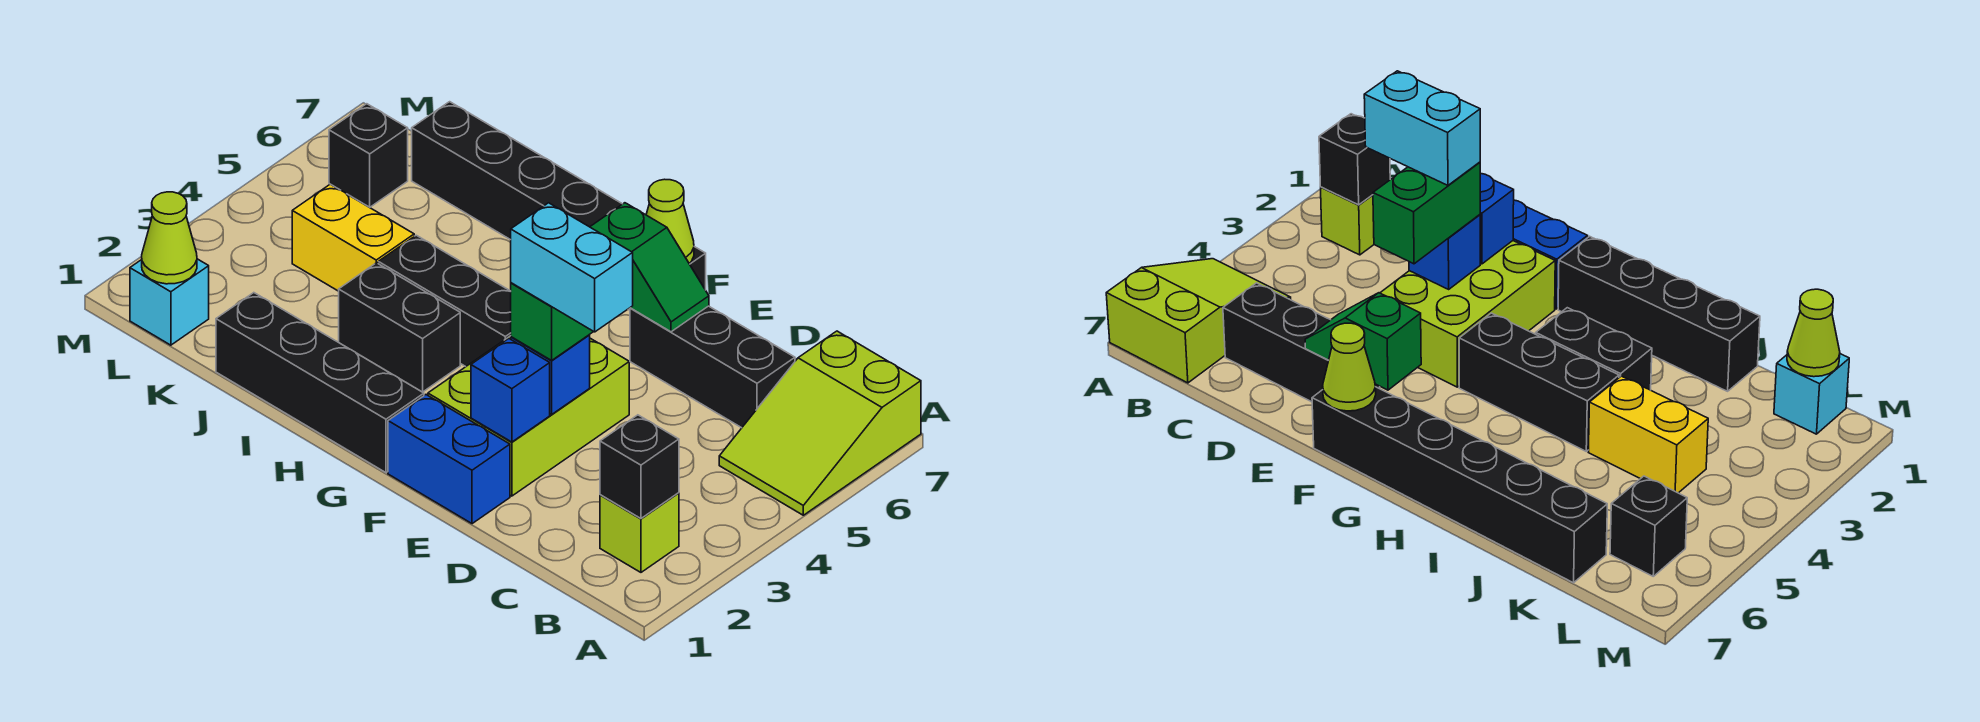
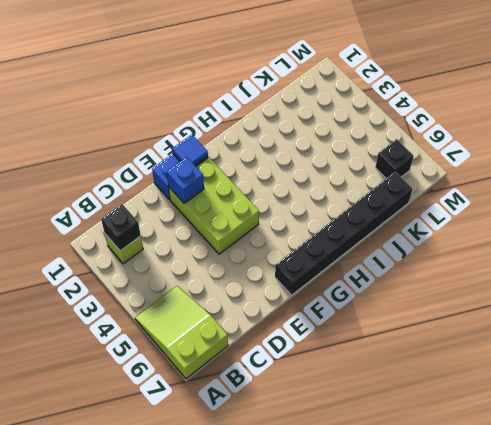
blue 1x1 tile [172,135,208,165] -> none
none -> black 1x3 brick [630,306,795,428]
none -> black 1x4 brick [216,293,424,473]
none -> black 1x3 brick [378,235,511,367]

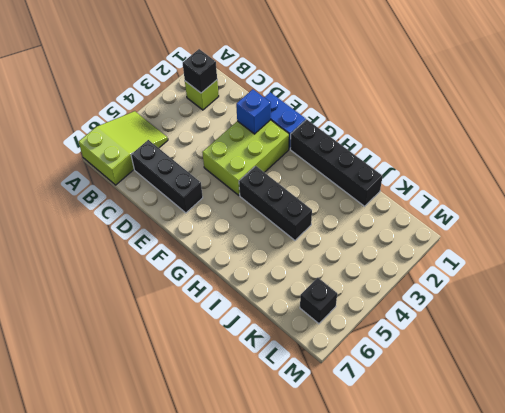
none -> black 1x6 brick [412,102,706,310]
none -> black 1x2 brick [339,263,460,392]
none -> yellow 1x2 brick [292,184,414,291]

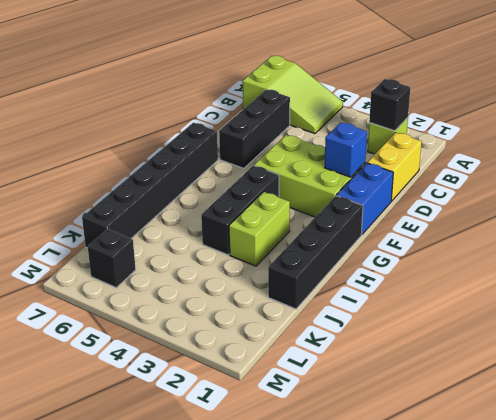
yellow 1x2 brick [367,132,422,201] -> yellow 1x2 brick moved to [292,184,414,291]
lime 1x2 brick [229,192,290,266] -> black 1x2 brick [339,263,460,392]
none -> cyan 1x1 brick [130,259,209,345]
none -> blue 1x1 brick [511,335,590,414]
none -> green 1x2 slope [590,203,709,332]

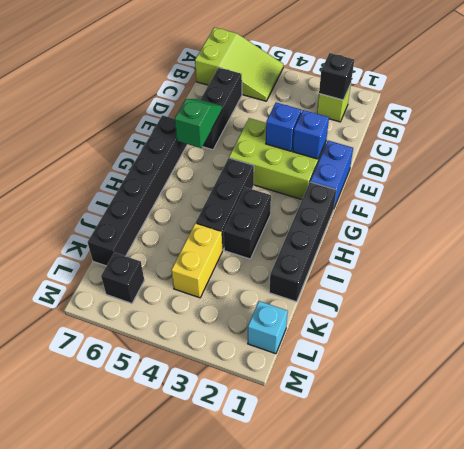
none -> lime 1x1 cone [646,179,694,263]
none -> lime 1x1 cone [142,192,197,284]
none -> green 1x2 brick [511,283,593,360]

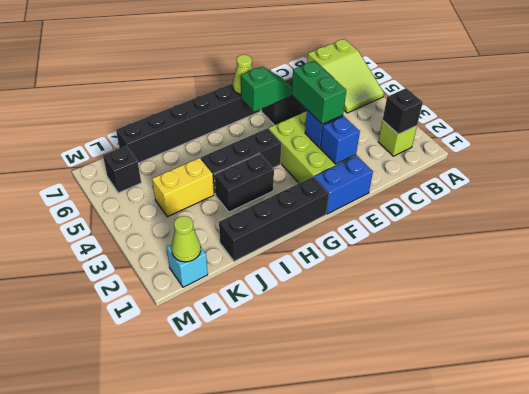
none -> cyan 1x2 brick [511,203,633,332]

